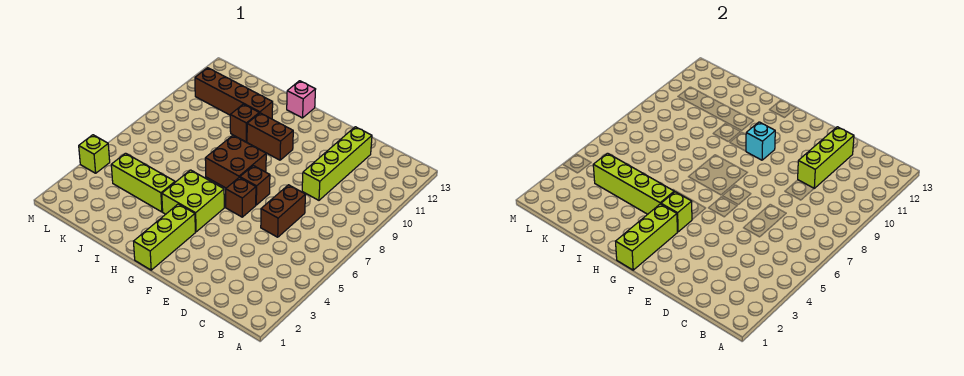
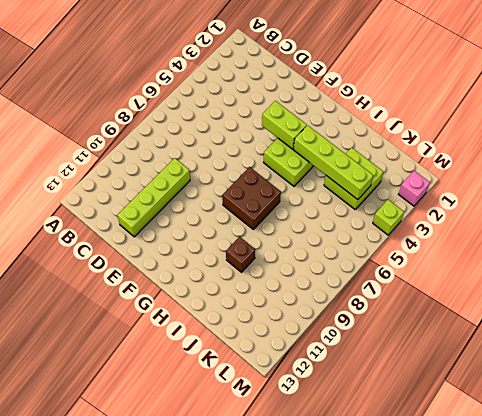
lime 1x2 brick [262,101,307,149] -> lime 1x1 brick [661,192,692,232]
lime 2x2 brick [324,147,383,209] -> lime 1x3 brick [111,153,175,212]
pink 1x1 brick [398,171,430,206] -> pink 1x1 brick moved to [287,81,316,118]
none -> brown 1x2 brick [261,185,306,237]
none -> brown 1x1 brick [226,177,256,217]
none -> brown 1x1 brick [240,166,270,205]

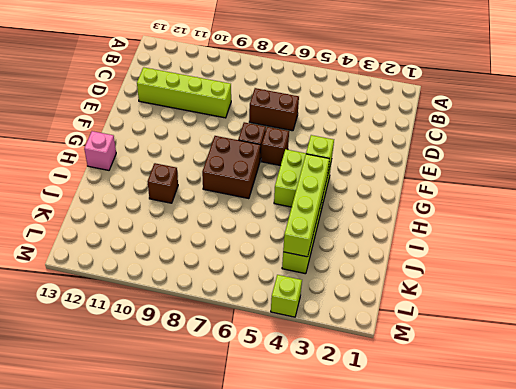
none -> lime 1x3 brick [134,204,195,270]
none -> brown 1x2 brick [247,113,293,160]
none -> brown 1x4 brick [195,68,273,119]

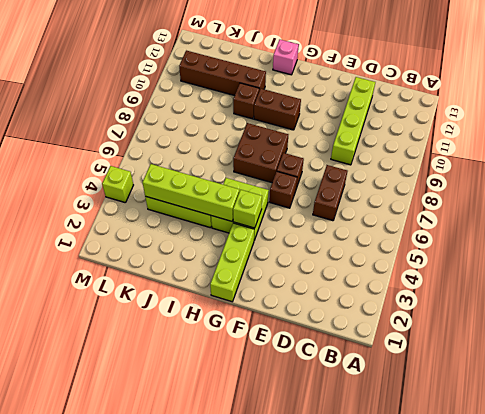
none -> lime 1x3 brick [798,127,854,188]
none -> lime 1x3 brick [616,204,677,270]
none -> cyan 1x1 brick [746,122,775,160]

